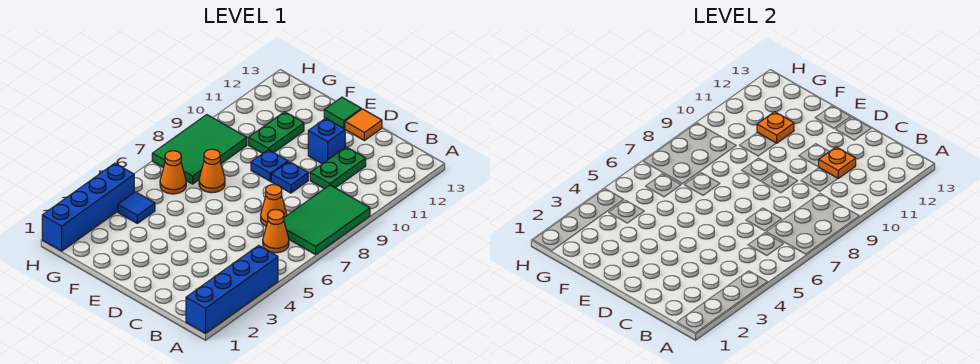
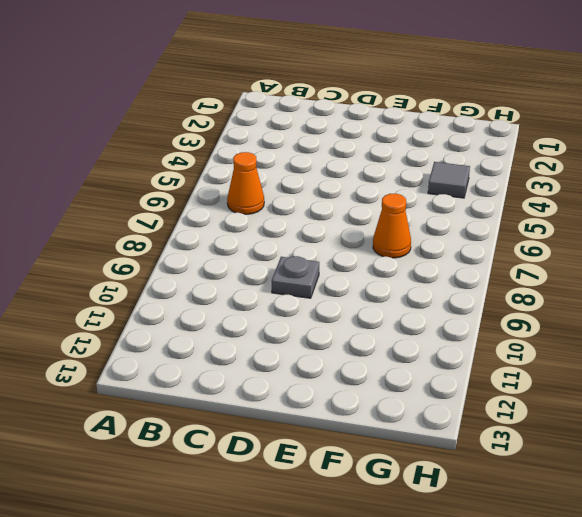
grey 1x1 plate [272,256,319,298] -> blue 1x1 plate [271,162,308,193]
grey 1x1 tile [428,162,470,198] -> blue 1x1 tile [118,192,155,223]
none -> blue 1x4 brick [186,245,278,333]
none -> green 2x3 tile [284,185,370,254]
none -> orange 1x1 cone [261,185,287,226]

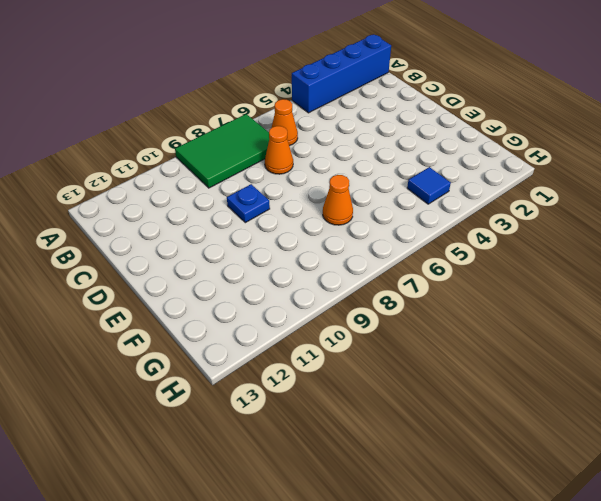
none -> green 1x2 plate [310,147,366,189]
none -> blue 1x1 brick [308,118,345,164]
none -> orange 1x1 tile [345,109,382,141]

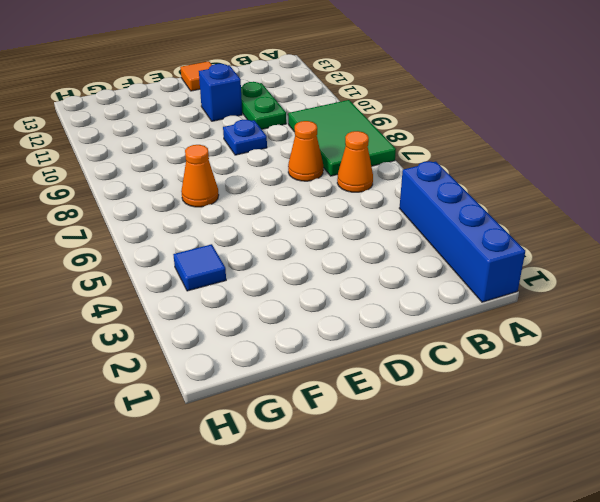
none -> blue 1x1 plate [251,150,288,181]
none -> green 1x1 tile [324,97,361,129]
none -> green 1x2 plate [249,112,304,153]

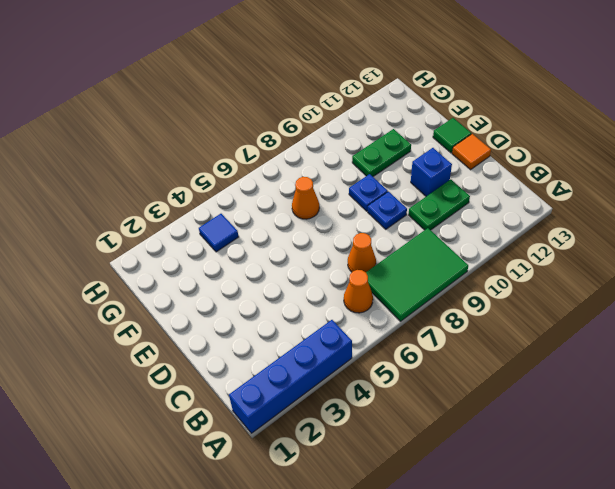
none -> orange 1x1 cone [160,151,186,194]
none -> green 2x3 tile [152,115,247,184]
none -> blue 1x4 brick [42,163,134,251]

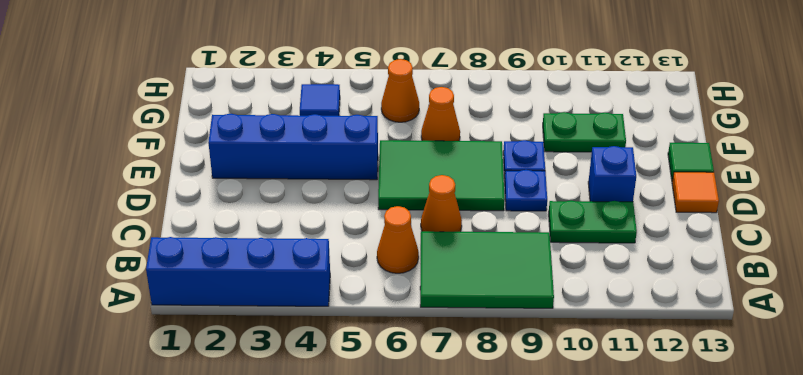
green 2x3 tile [378,140,505,211] -> green 2x3 tile moved to [152,115,247,184]
blue 1x4 brick [208,114,378,180] -> blue 1x4 brick moved to [42,163,134,251]
none -> orange 1x1 plate [819,147,856,178]
none -> orange 1x1 plate [757,112,794,143]

